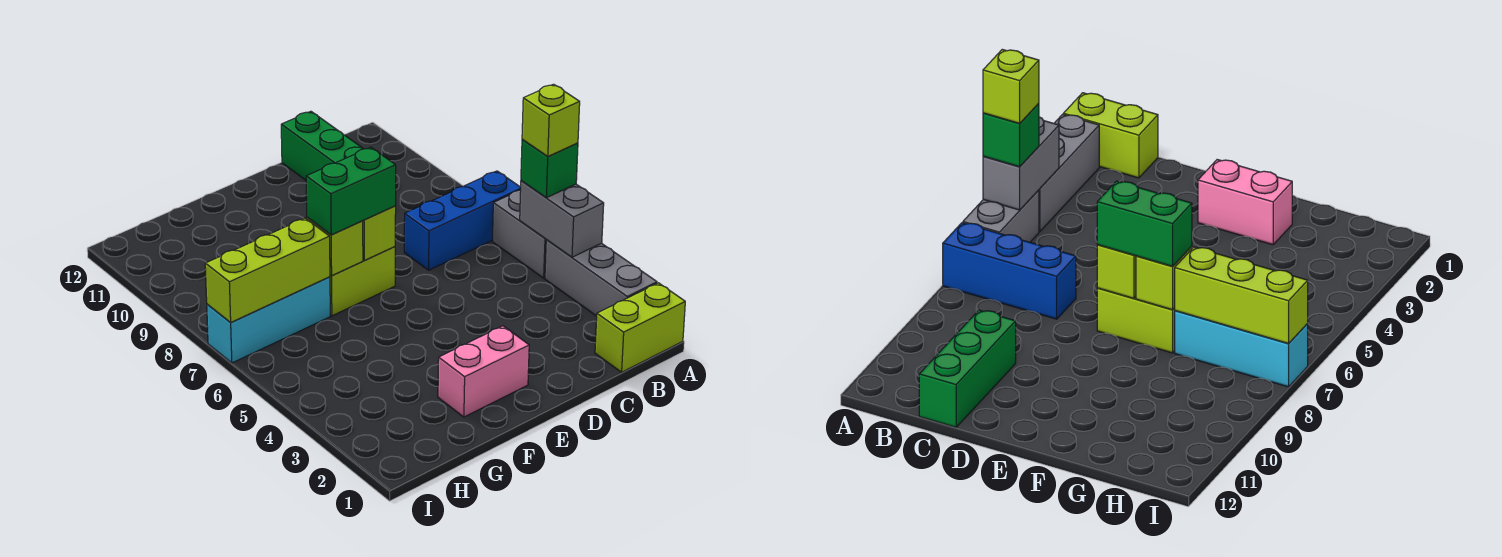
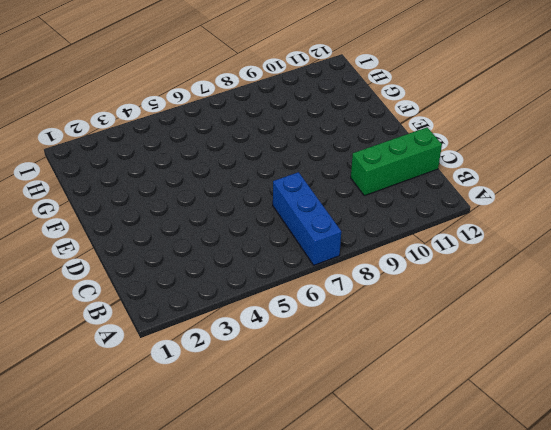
none -> lime 1x2 brick [595,283,685,372]
none -> grey 1x3 brick [545,240,657,316]
none -> grey 1x2 brick [492,190,546,278]

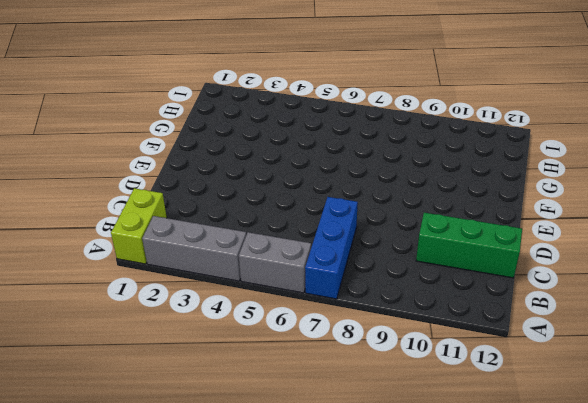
none -> pink 1x2 brick [438,326,529,417]
none -> lime 1x2 brick [330,247,395,316]
none -> cyan 1x3 brick [207,277,330,363]

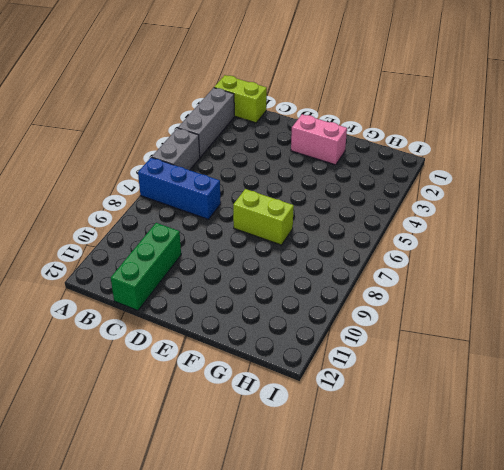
none -> cyan 1x3 brick [207,277,330,363]
none -> grey 1x2 brick [520,181,604,257]
none -> lime 1x1 brick [363,206,396,260]

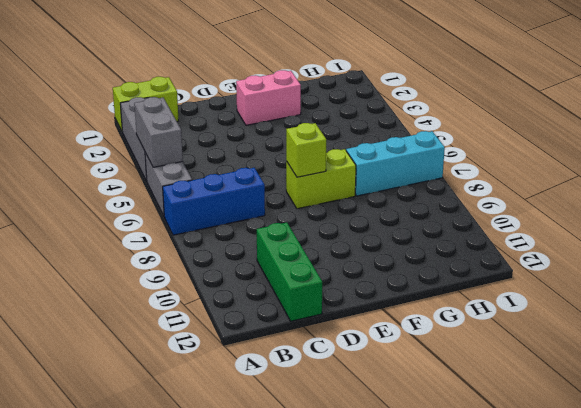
none -> lime 1x1 brick [307,217,363,276]
none -> lime 1x3 brick [205,218,330,323]
none -> green 1x1 brick [521,139,578,198]

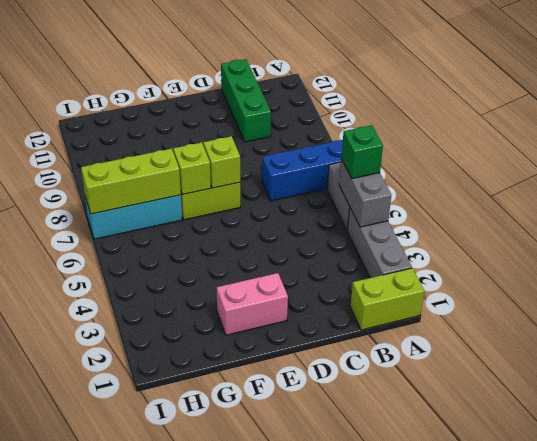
none -> green 1x2 brick [306,147,396,235]
none -> lime 1x1 brick [522,84,580,157]

